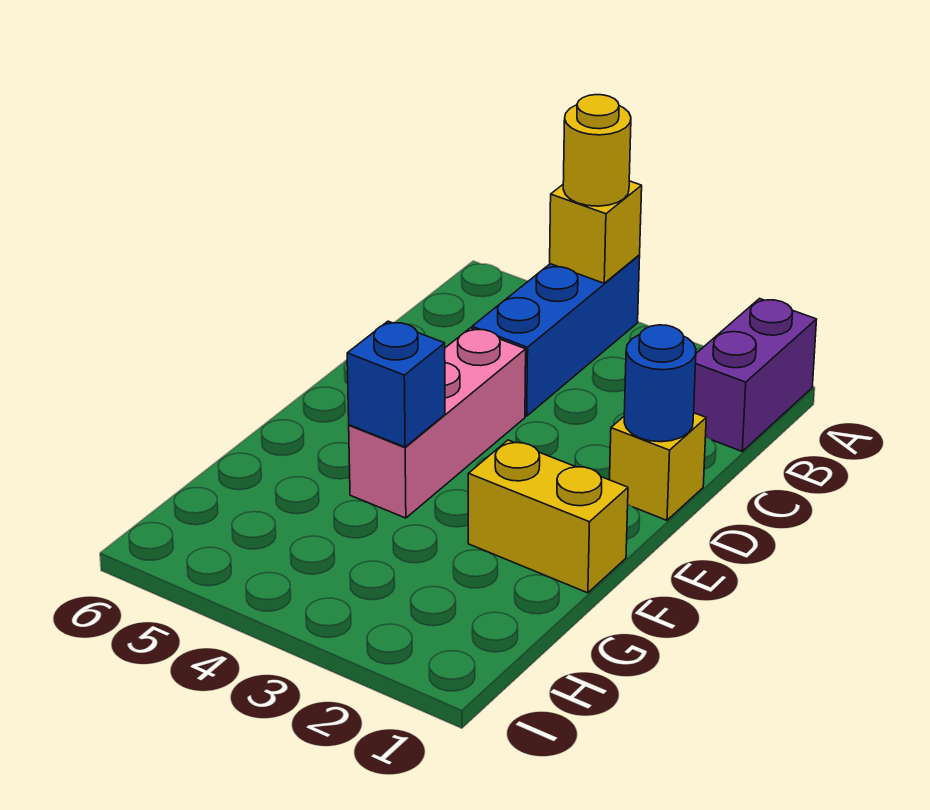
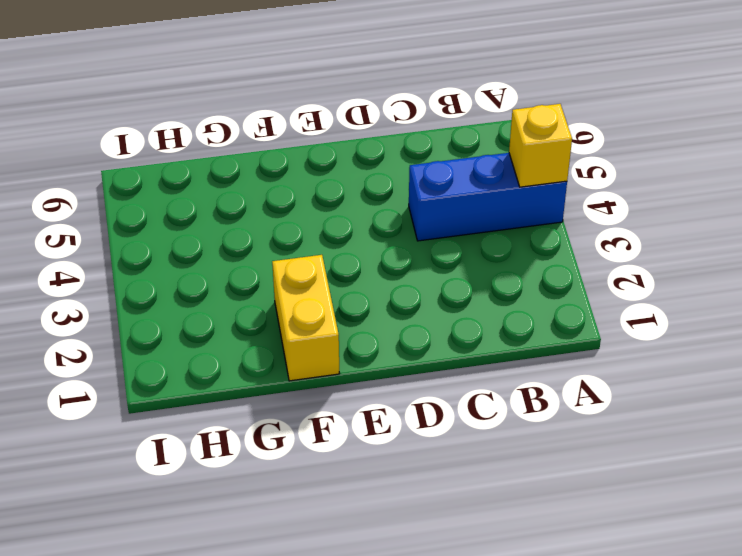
none -> purple 1x2 brick [694,299,817,451]
none -> yellow 1x1 brick [610,413,706,520]

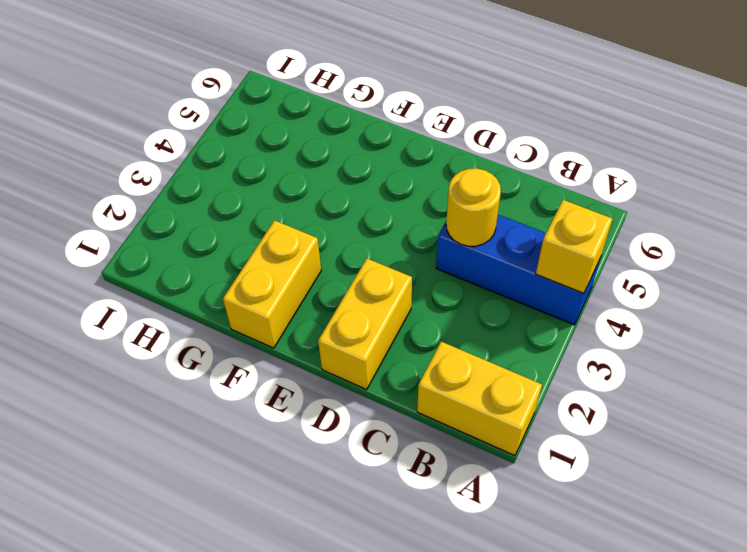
yellow 1x2 brick [417,342,542,456] -> purple 1x2 brick [694,299,817,451]
yellow 1x1 round brick [446,168,501,246] -> yellow 1x1 round brick moved to [563,95,631,206]
yellow 1x2 brick [318,259,412,390] -> yellow 1x1 brick [610,413,706,520]
none -> pink 1x3 brick [349,328,526,518]
none -> blue 1x1 round brick [624,325,696,442]

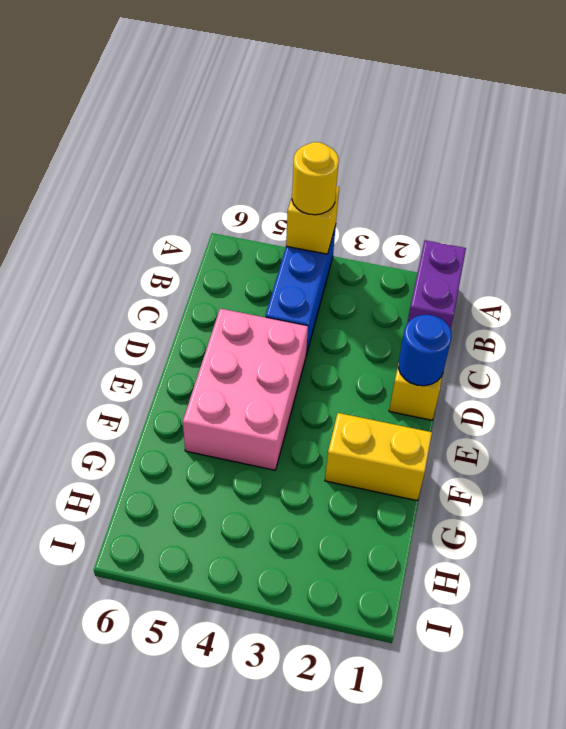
pink 2x3 brick [183,309,308,470] -> pink 1x3 brick [349,328,526,518]
none -> blue 1x1 brick [347,321,445,447]

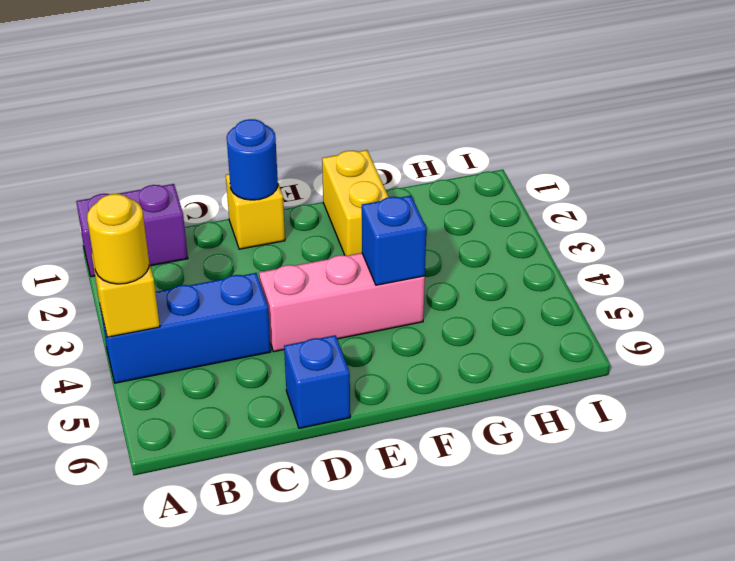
blue 1x1 brick [284,335,350,428] -> none

